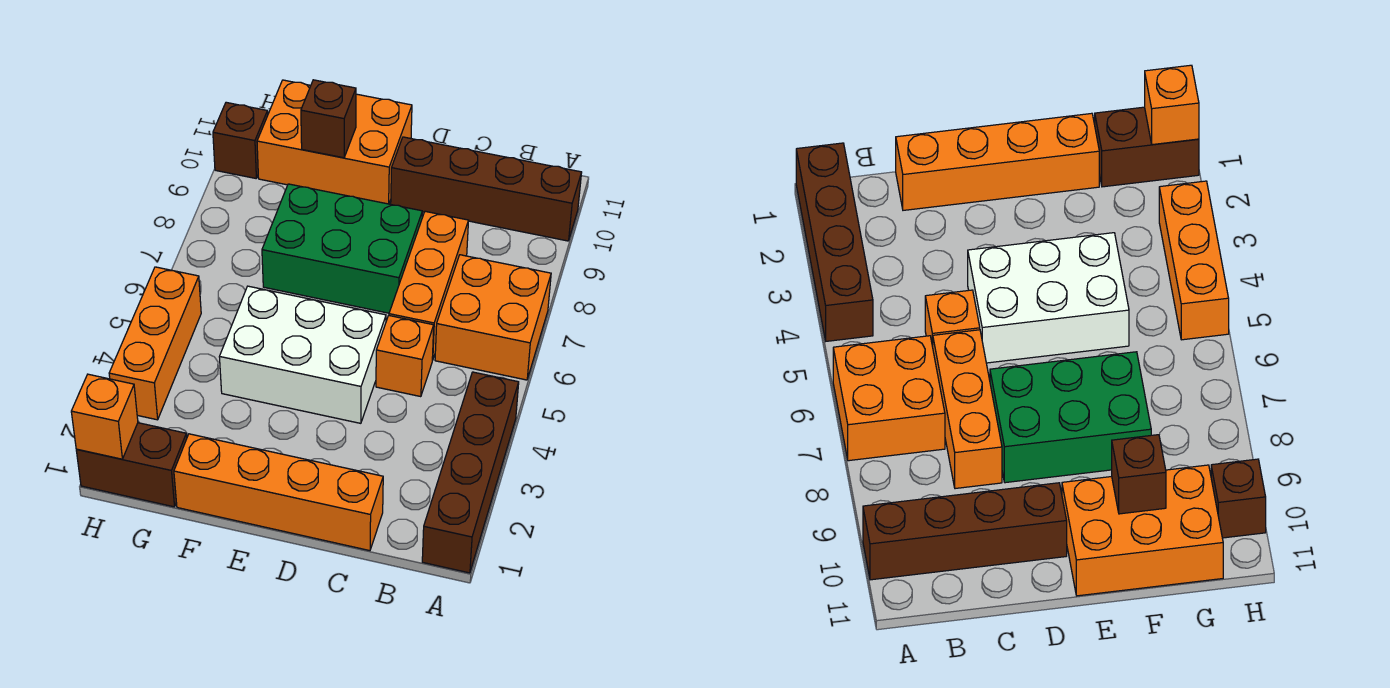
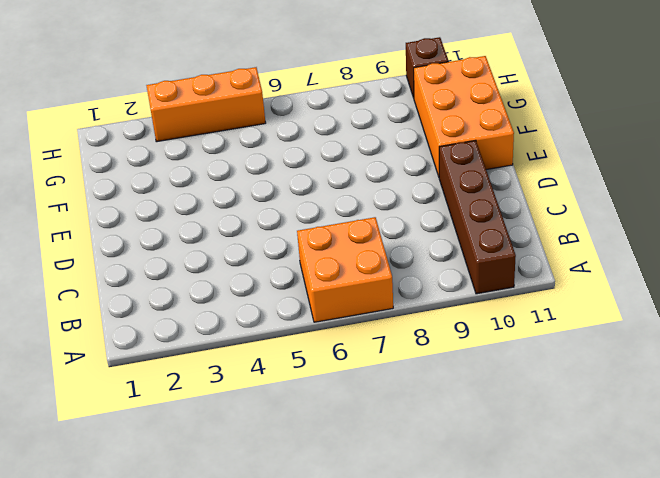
none -> brown 1x4 brick [422,372,519,573]
none -> orange 1x4 brick [174,434,383,551]
none -> orange 1x1 brick [376,316,434,397]

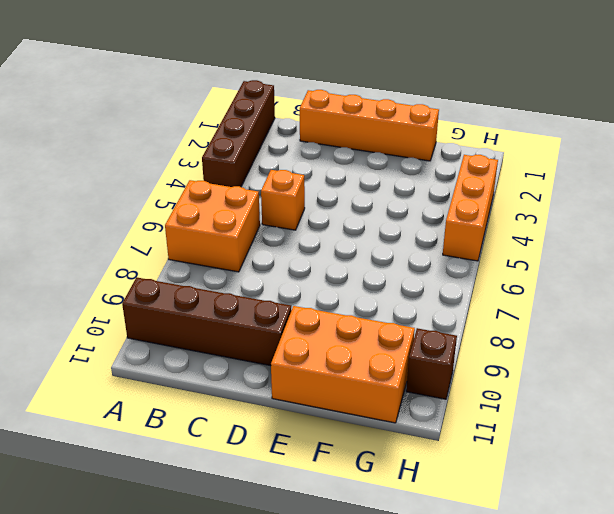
none -> orange 1x3 brick [389,211,469,360]
none -> white 2x3 brick [220,286,386,423]
none -> green 2x3 brick [262,184,422,313]

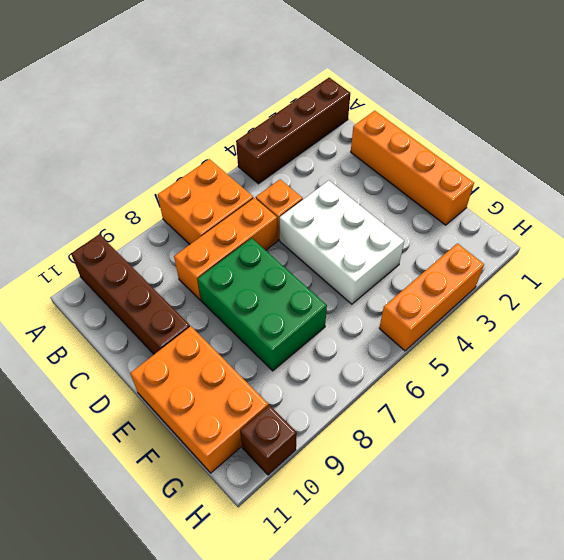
none -> brown 1x2 brick [76,423,187,507]
none -> brown 1x1 brick [301,80,356,158]
none -> orange 1x1 brick [71,374,138,459]

